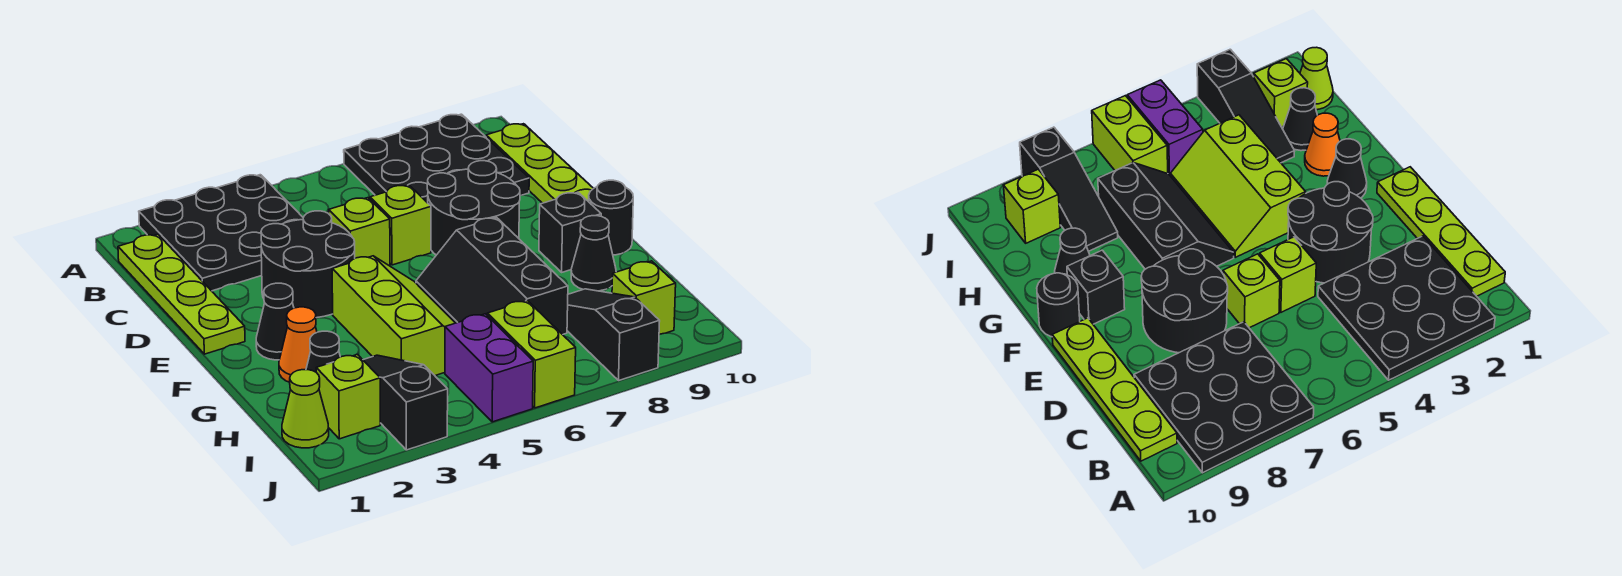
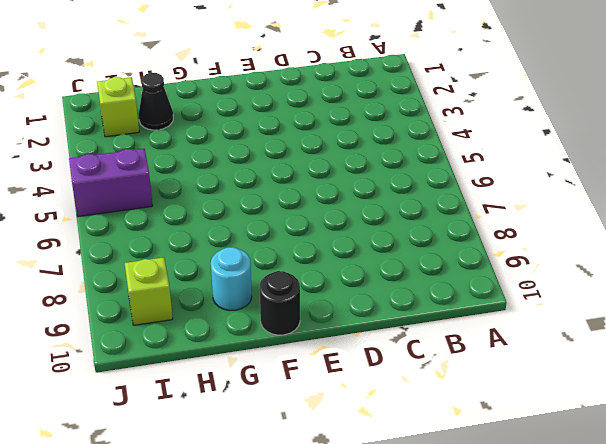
cyan 1x1 round brick [211,247,252,311] -> black 1x1 cone [571,216,616,291]
none -> black 3x3 plate [139,175,303,291]
none -> black 3x3 plate [344,114,529,203]
none -> lime 1x4 plate [118,234,245,354]

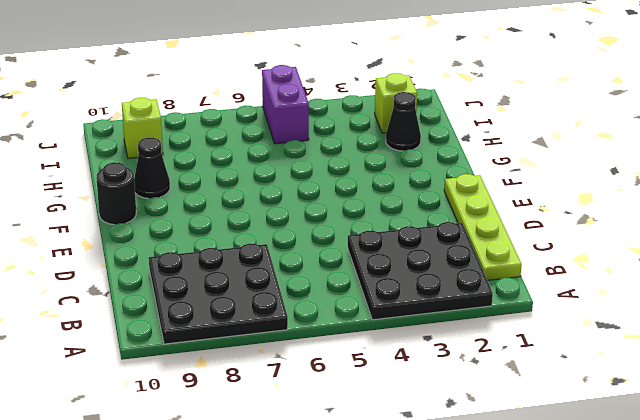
none -> lime 1x4 plate [486,124,594,203]
none -> black 2x2 round brick [261,211,355,318]
none -> lime 1x1 brick [329,198,390,266]

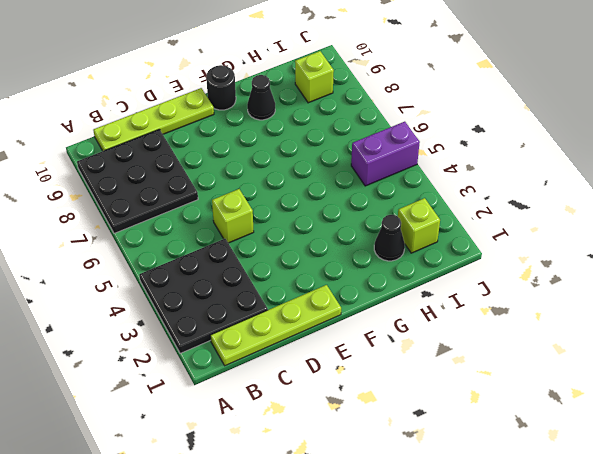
none -> black 2x2 round brick [261,211,355,318]
none -> lime 1x1 brick [370,185,431,265]
none -> black 2x2 round brick [427,161,520,255]

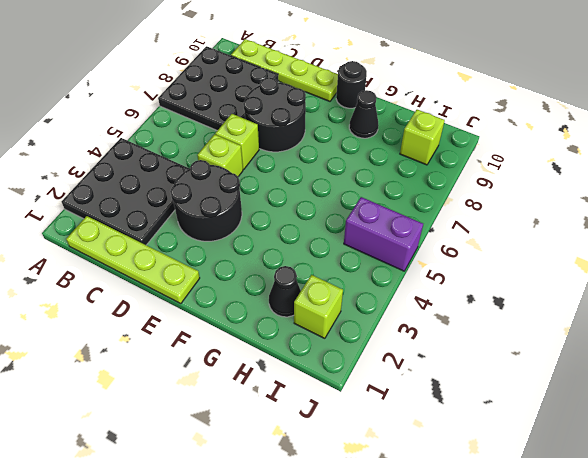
none -> black 1x1 cone [256,283,294,360]
none -> lime 2x3 slope [332,256,455,376]
none -> black 2x3 slope [416,218,568,335]

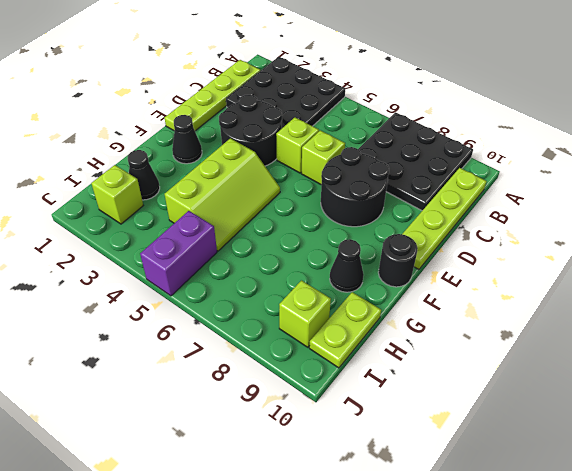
lime 1x2 plate [309,292,381,368] -> none
none -> black 2x3 slope [416,218,568,335]
none -> black 1x1 brick [539,192,601,272]
none -> orange 1x1 cone [279,307,317,382]

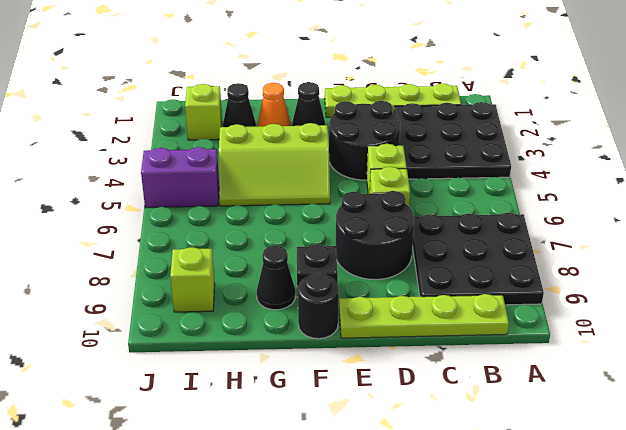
none -> black 2x3 slope [416,218,568,335]
none -> black 1x3 slope [363,355,448,450]
none -> black 1x3 slope [567,289,660,380]

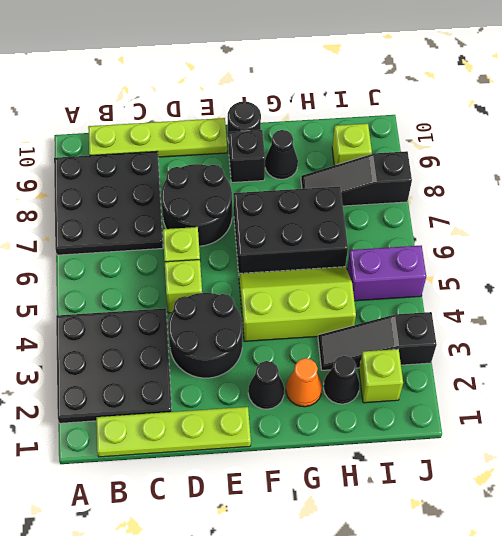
black 2x3 brick [234,186,348,273] -> black 2x3 slope [416,218,568,335]
none -> lime 1x1 cone [282,370,329,448]
none -> lime 1x2 brick [487,300,576,408]

